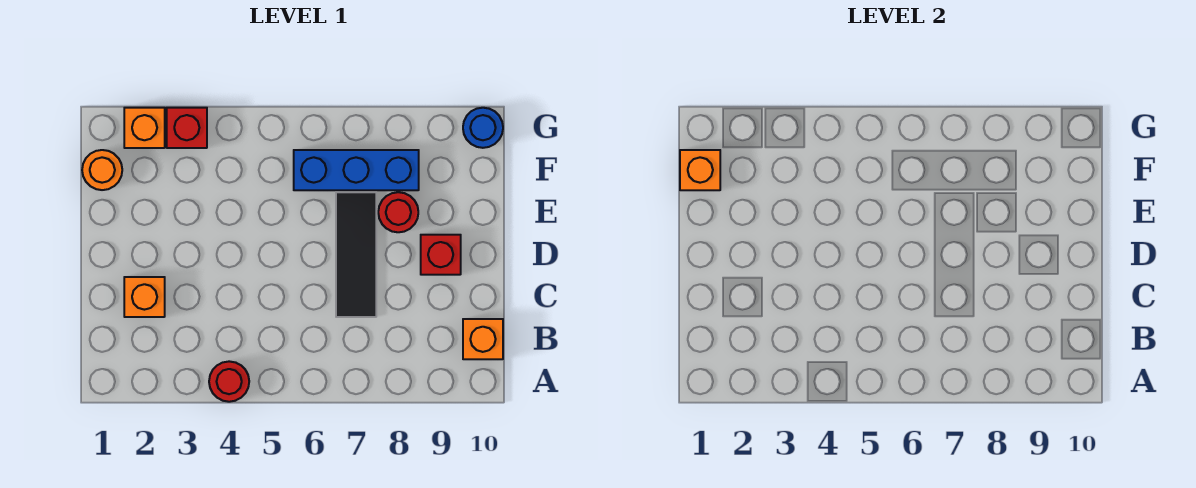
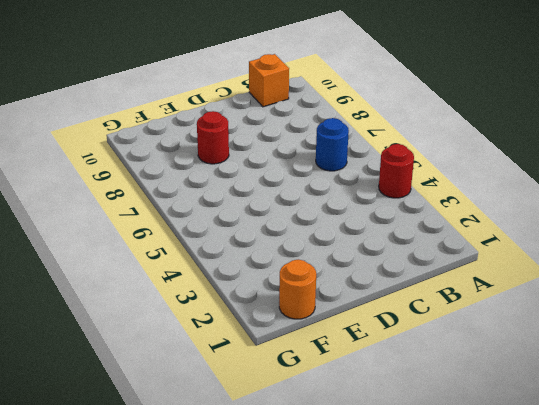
blue 1x1 round brick [316,118,349,171] -> blue 1x1 round brick moved to [463,108,503,148]
none -> orange 1x1 brick [124,277,165,317]
none -> black 1x3 tile [336,192,376,317]
none -> red 1x1 brick [421,235,461,275]

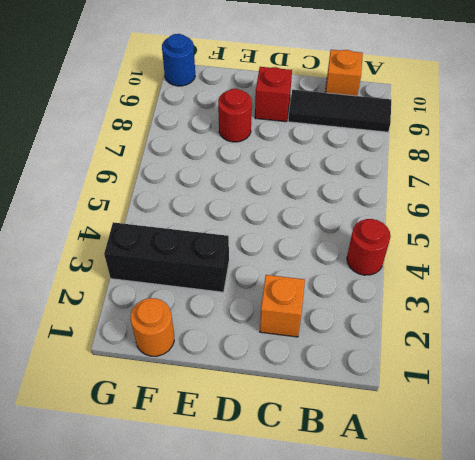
black 1x3 tile [288,90,391,132] -> black 1x3 tile moved to [336,192,376,317]
black 1x3 brick [104,222,229,292] -> red 1x1 brick [167,108,207,148]
none -> blue 1x3 brick [294,150,419,190]
none -> orange 1x1 brick [124,108,165,148]
none -> orange 1x1 brick [680,150,720,190]

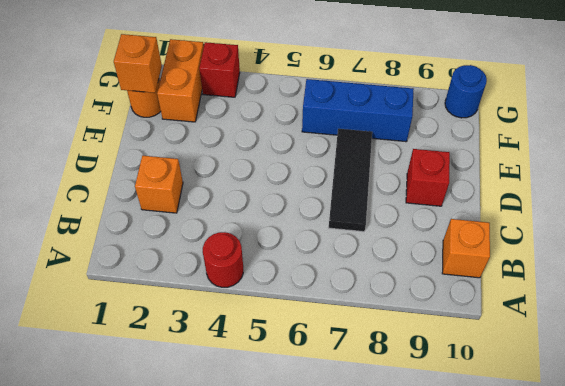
orange 1x2 brick [157,39,204,122] -> orange 1x1 brick [124,108,165,148]
none -> red 1x1 round brick [378,192,418,232]

